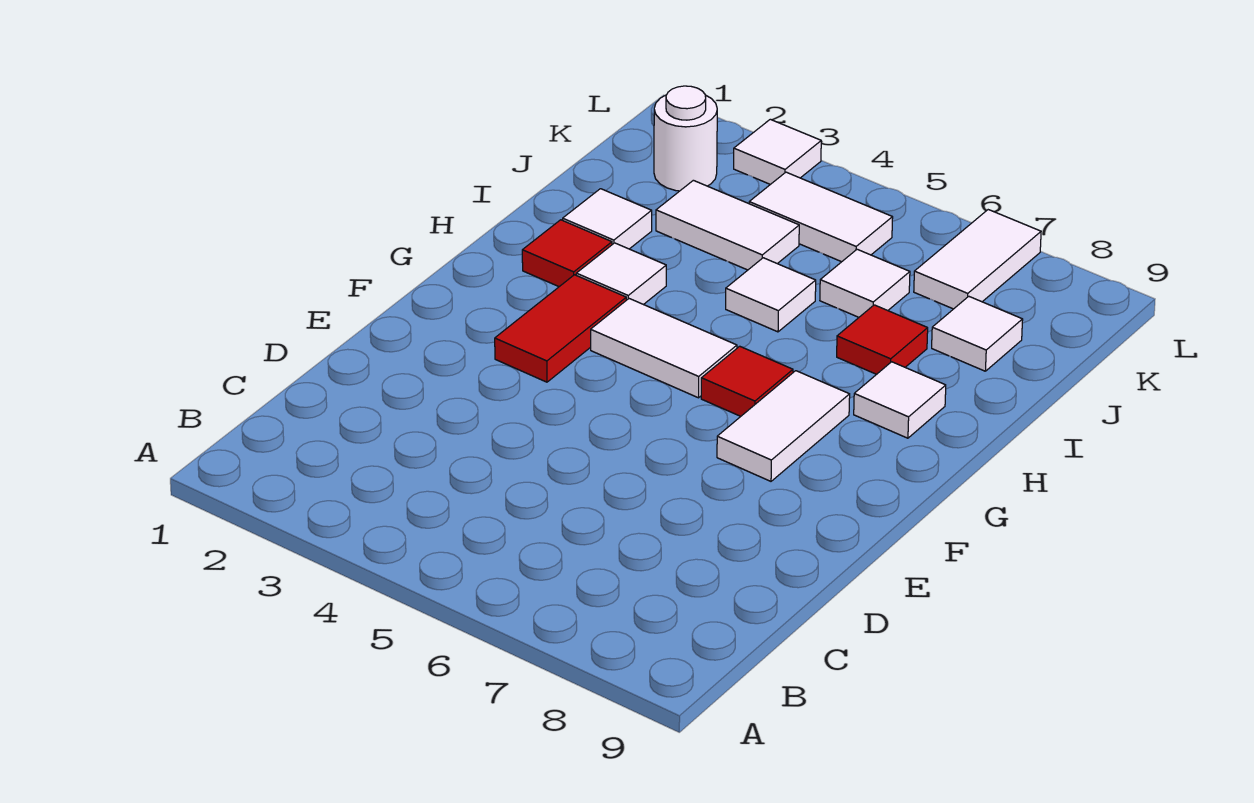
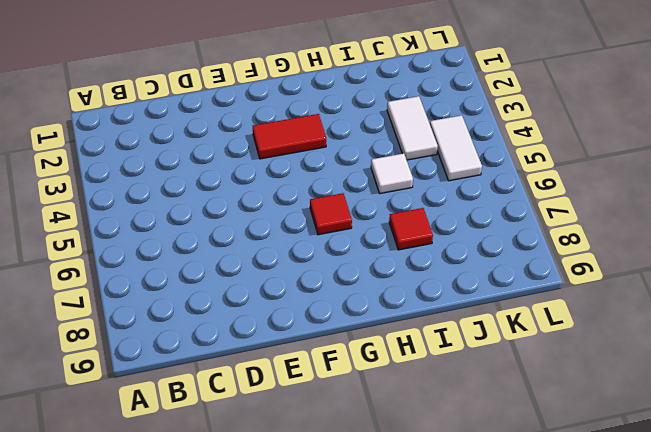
none -> white 1x2 tile [717,371,850,481]
none -> white 1x2 tile [591,299,737,398]
none -> red 1x1 tile [522,220,612,287]

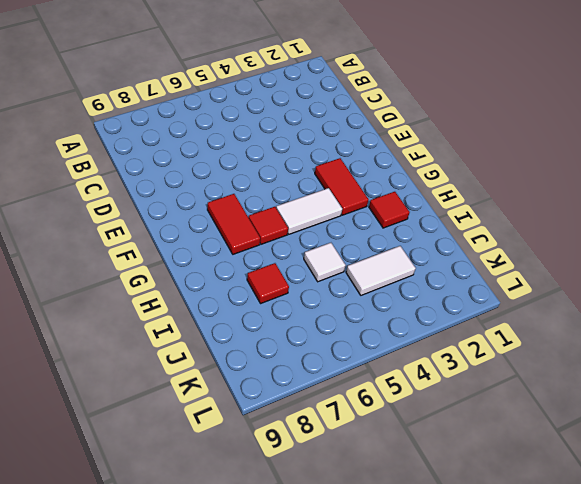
red 1x2 tile [207,194,260,254] -> white 1x2 tile [717,371,850,481]
none -> white 1x1 tile [576,243,666,305]
none -> white 1x1 tile [854,362,946,438]
none -> white 1x1 tile [563,189,652,249]

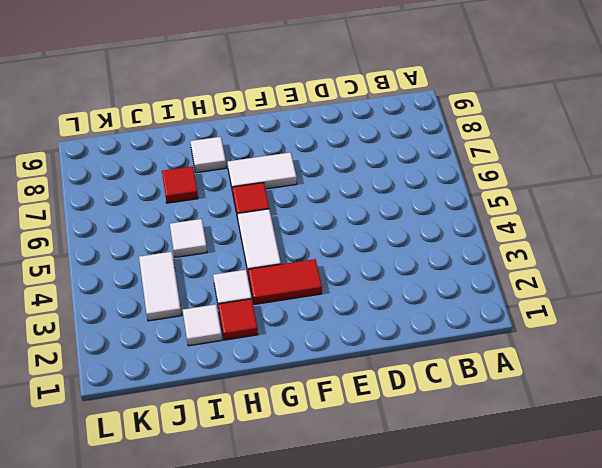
none -> white 1x1 tile [820,249,910,317]
none -> white 1x1 tile [932,296,1023,371]
none -> white 1x1 round brick [654,86,717,191]

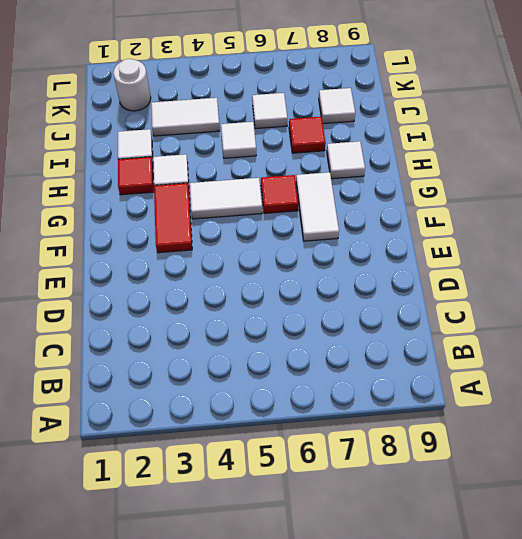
none -> white 1x2 tile [749,172,893,262]
none -> white 1x2 tile [914,210,1041,309]
none -> white 1x1 tile [734,119,821,184]

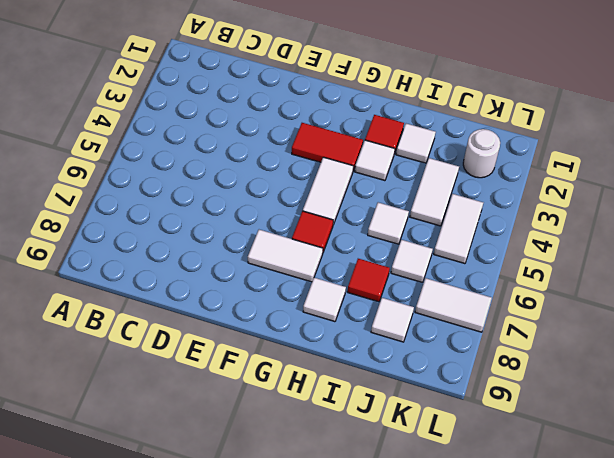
none -> white 1x1 tile [734,119,821,184]

